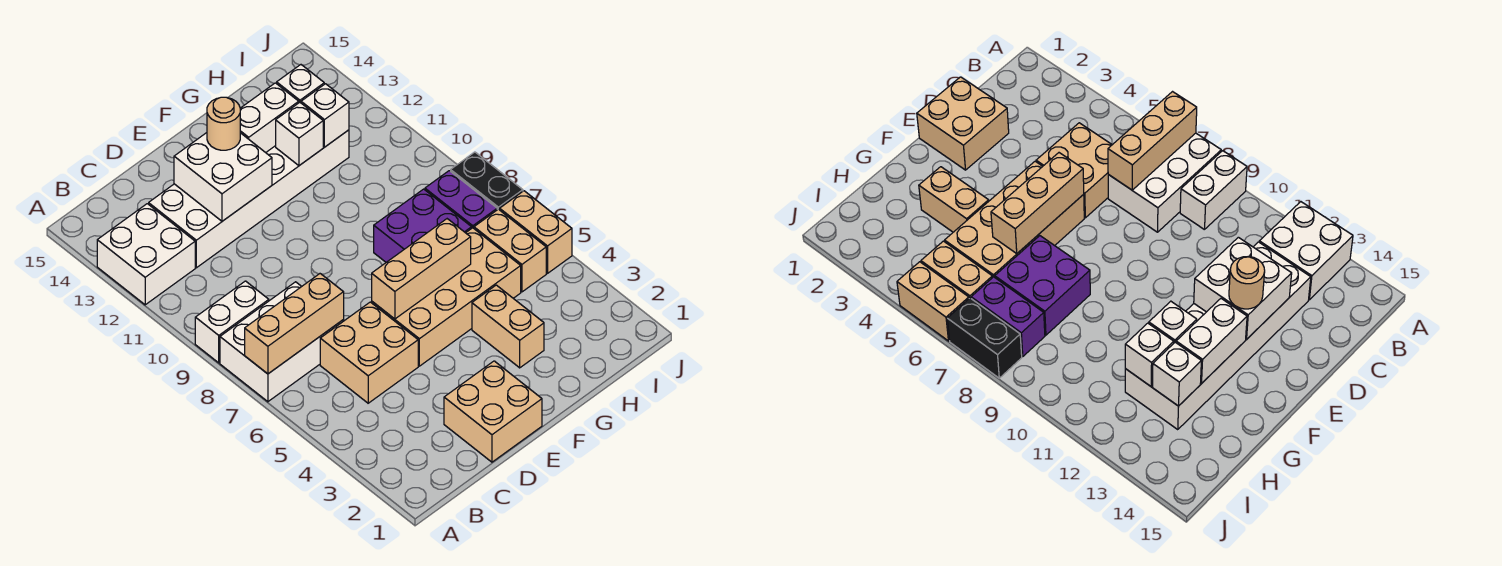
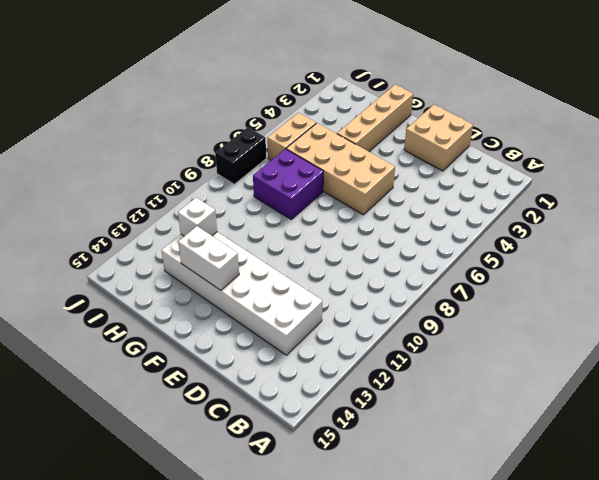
tan 1x4 brick [337,85,413,151] -> tan 1x2 brick [472,285,544,368]
none -> white 2x3 brick [220,282,344,402]
none -> white 1x2 brick [195,281,269,363]
none -> white 2x2 brick [97,204,195,305]

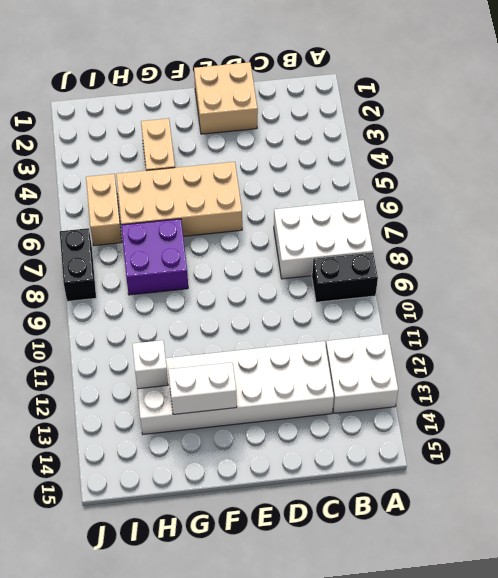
black 1x2 brick [312,252,378,302] -> white 1x2 brick [195,281,269,363]
none -> tan 2x2 brick [320,302,418,403]
none -> purple 1x2 brick [425,171,497,228]
none -> tan 1x2 brick [500,191,572,273]

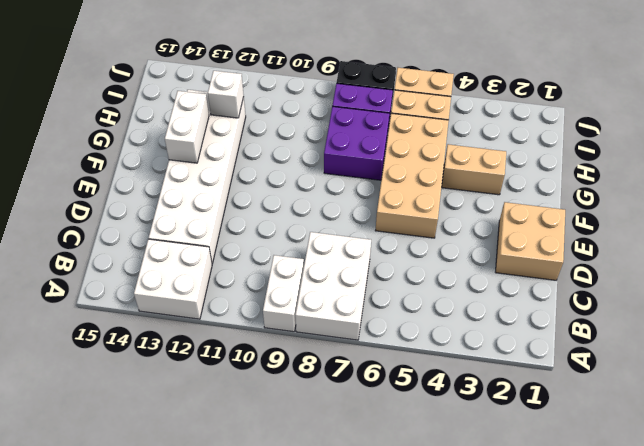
none -> tan 2x2 brick [320,302,418,403]
none -> tan 1x3 brick [245,274,344,374]
none -> white 2x2 brick [174,133,272,221]

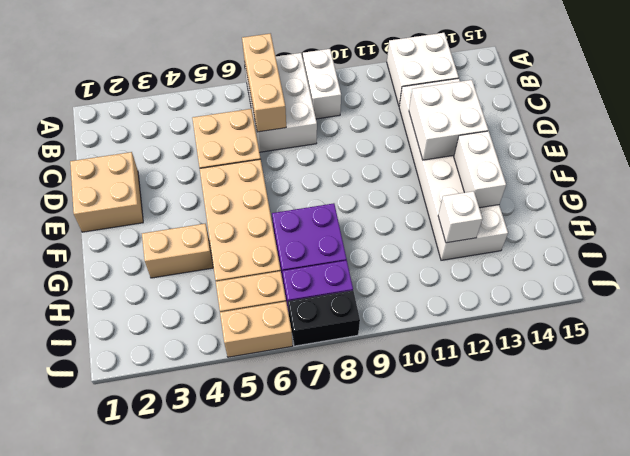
none -> tan 1x3 brick [372,219,471,319]
none -> white 1x1 brick [276,102,323,166]
none -> white 1x1 brick [277,65,324,103]

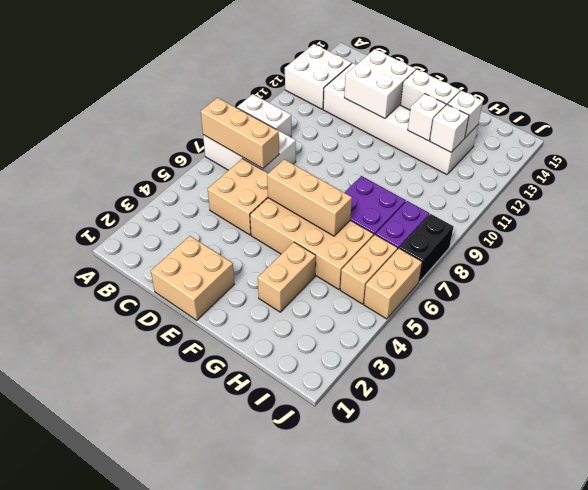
none -> tan 1x1 round brick [207,97,240,150]

